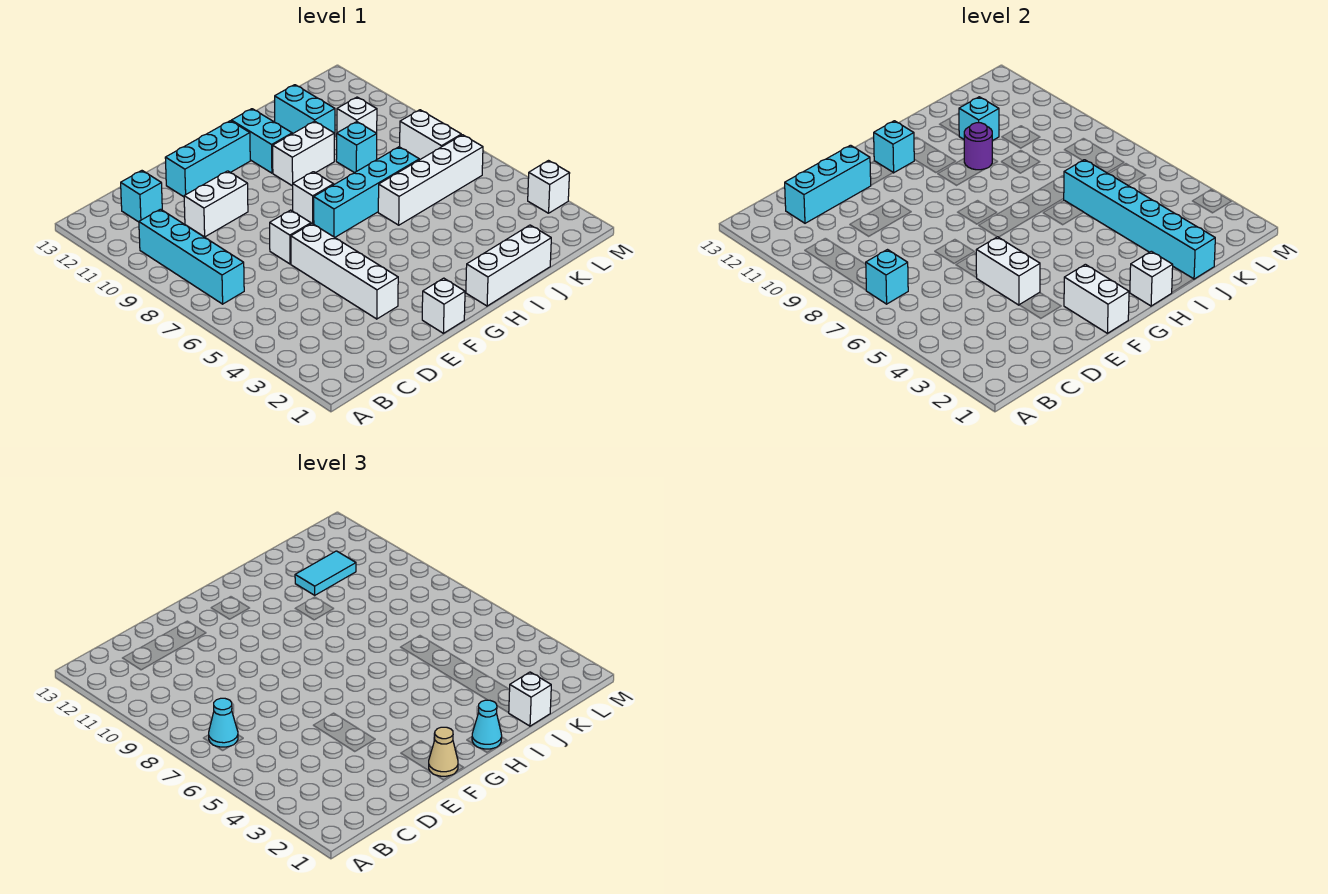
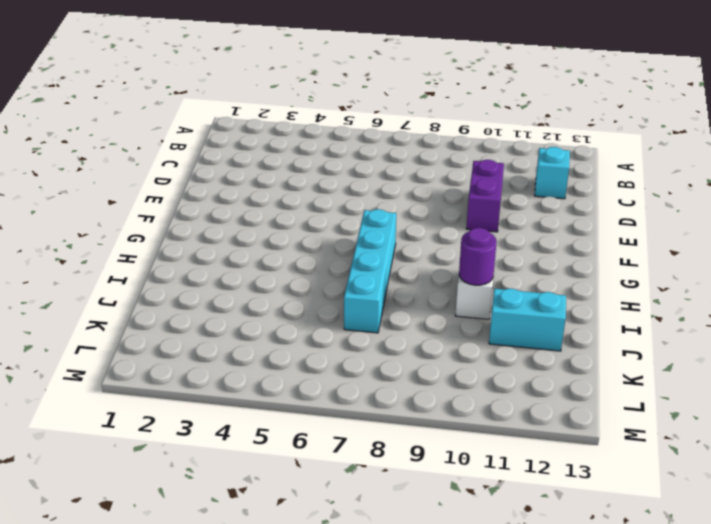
purple 1x2 brick [466,160,504,232] -> white 1x2 brick [184,171,248,237]
none -> cyan 1x4 brick [139,209,244,304]
none -> white 1x4 brick [291,224,398,319]
none -> white 1x1 brick [270,210,311,264]
none -> cyan 1x3 brick [165,121,250,197]

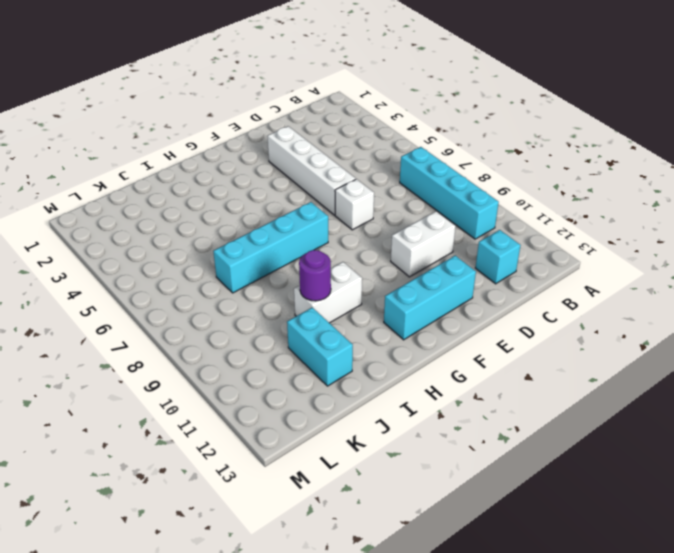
none -> white 1x1 brick [422,278,465,333]
none -> white 1x1 brick [293,172,334,224]
none -> white 1x3 brick [466,225,551,306]
none -> cyan 1x2 brick [231,109,292,173]

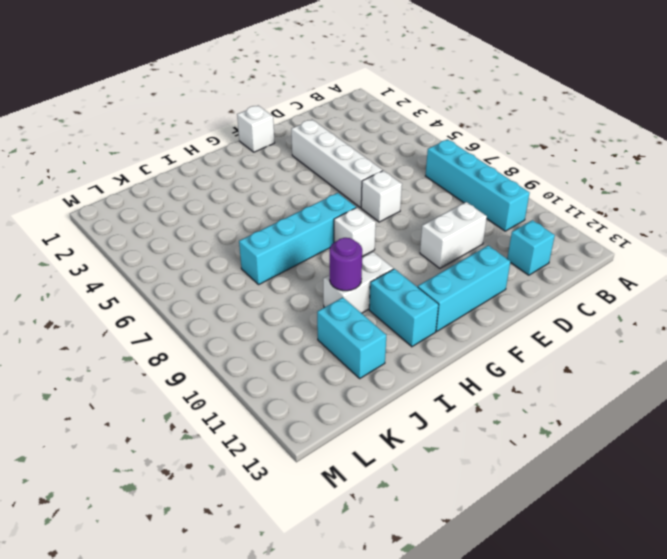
none -> white 1x3 brick [466,225,551,306]
none -> white 1x4 brick [378,135,483,225]
none -> cyan 1x1 brick [336,122,377,173]
none -> white 1x1 brick [337,97,377,133]

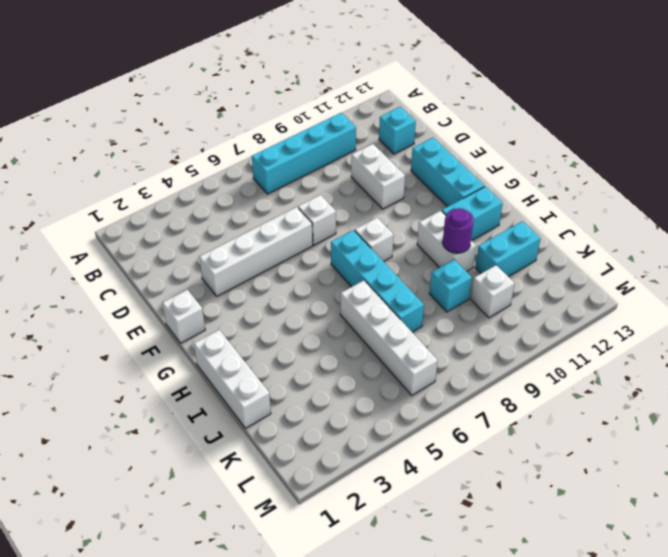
none -> white 1x2 brick [400,110,461,160]
none -> white 1x1 brick [528,161,570,213]
none -> cyan 1x1 brick [866,250,908,304]
none -> cyan 1x3 brick [785,145,871,223]

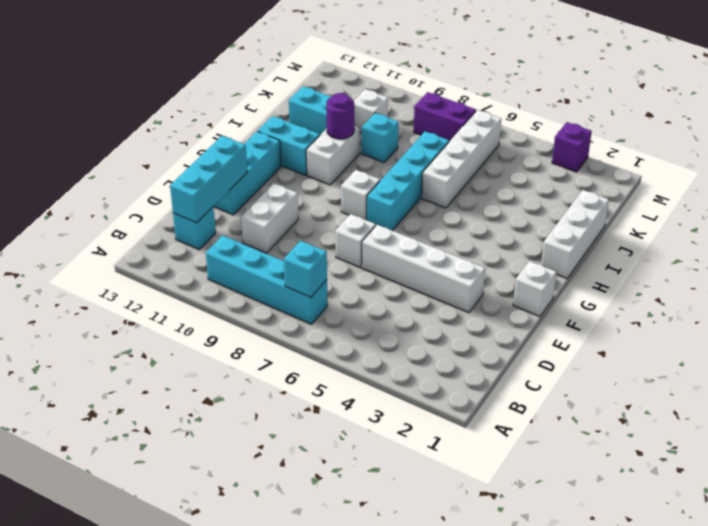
purple 1x2 brick [414,92,476,142] -> white 1x2 brick [400,110,461,160]
purple 1x1 brick [552,122,592,172] -> white 1x1 brick [528,161,570,213]
none -> white 1x2 brick [976,237,1040,305]
none -> white 1x2 brick [1064,264,1129,333]
none -> cyan 1x1 brick [874,121,914,173]
none -> white 1x1 brick [1130,251,1173,306]

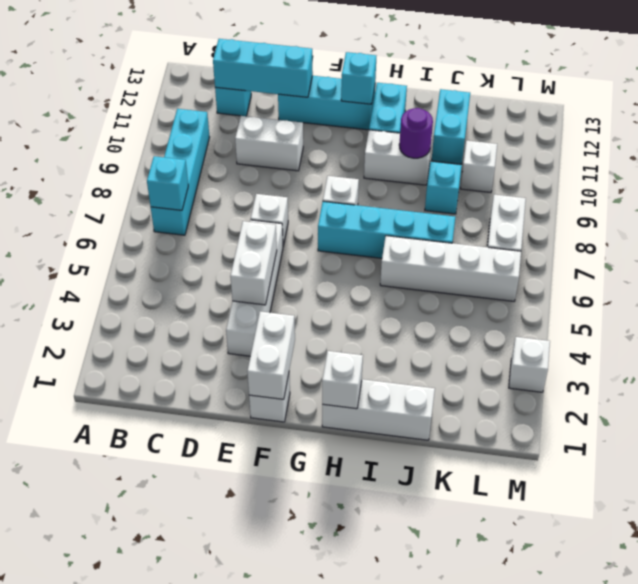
none -> cyan 1x6 brick [1063,160,1215,279]
none -> cyan 1x1 brick [959,97,999,141]
none -> cyan 1x1 cone [209,698,238,747]
none -> tan 1x1 cone [429,727,458,776]

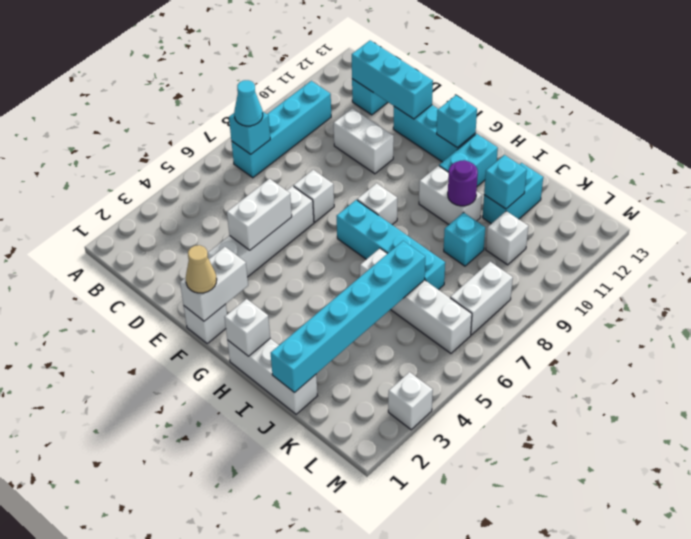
none -> cyan 1x1 cone [472,700,502,749]
none -> white 1x1 brick [509,672,551,726]
none -> cyan 1x2 tile [295,551,356,595]

